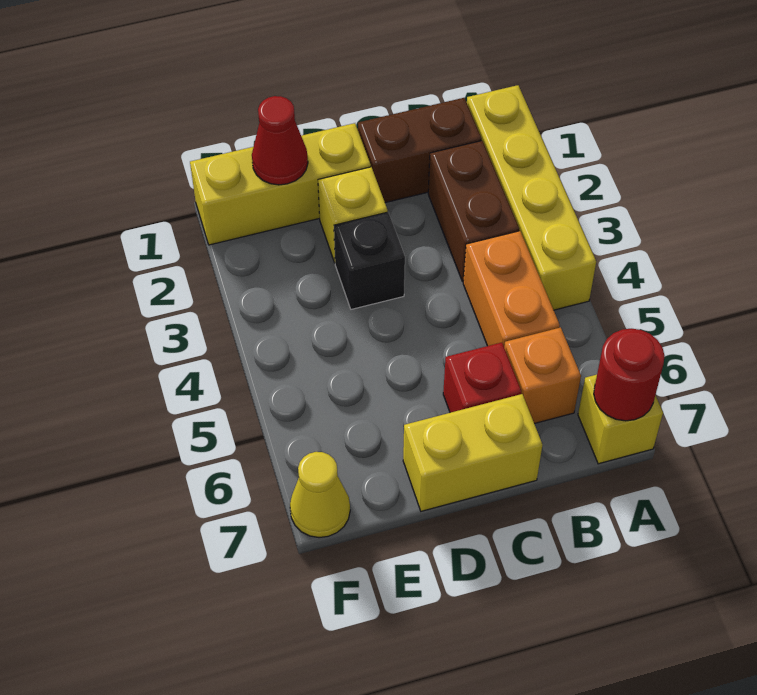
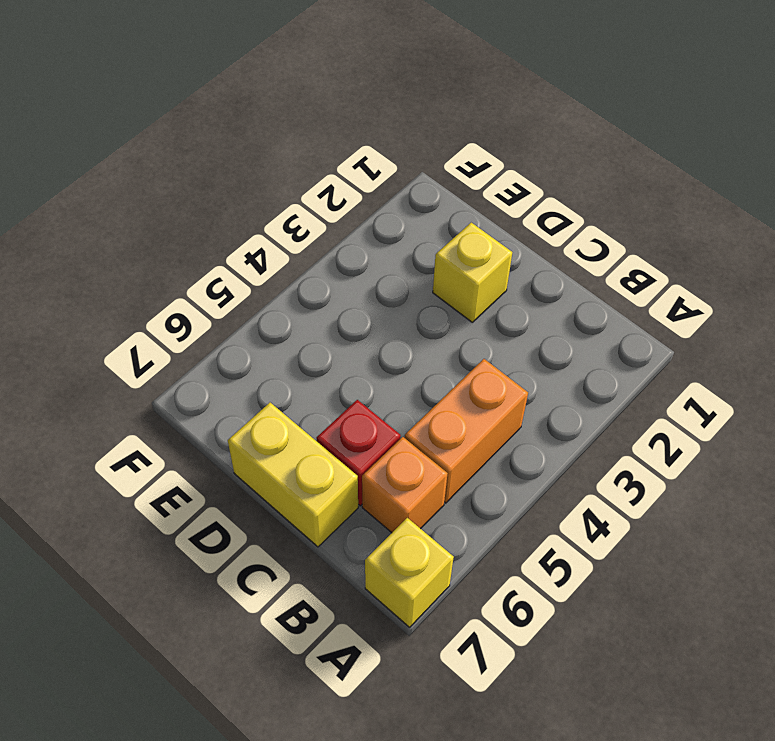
none -> yellow 1x4 brick [467,85,596,310]
none -> brown 1x2 brick [358,98,482,203]
none -> brown 1x2 brick [428,141,519,282]

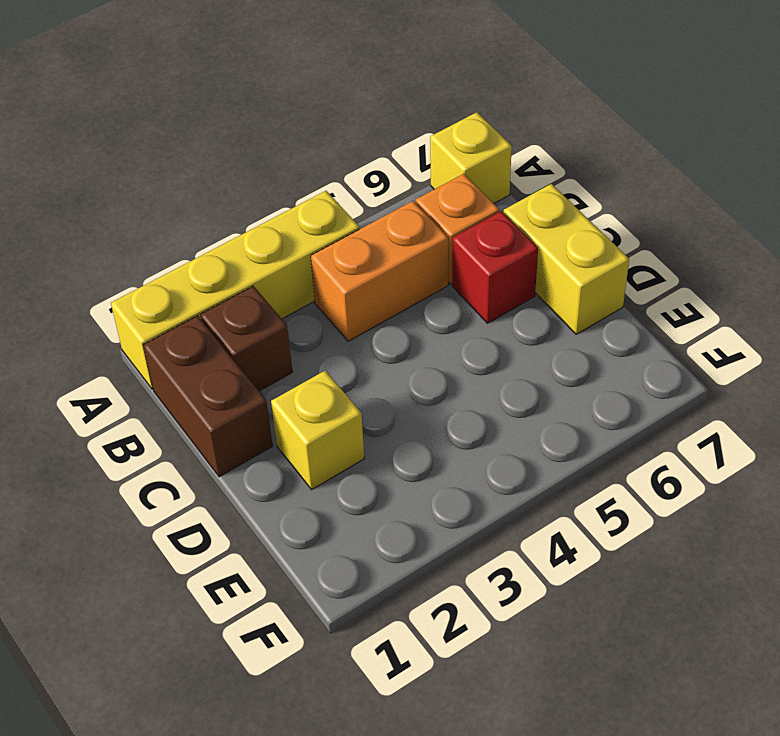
brown 1x1 brick [201,286,292,391] -> brown 1x2 brick [428,141,519,282]
none -> yellow 1x3 brick [190,123,371,245]
none -> black 1x1 brick [334,212,405,309]
none -> yellow 1x1 cone [290,452,350,538]

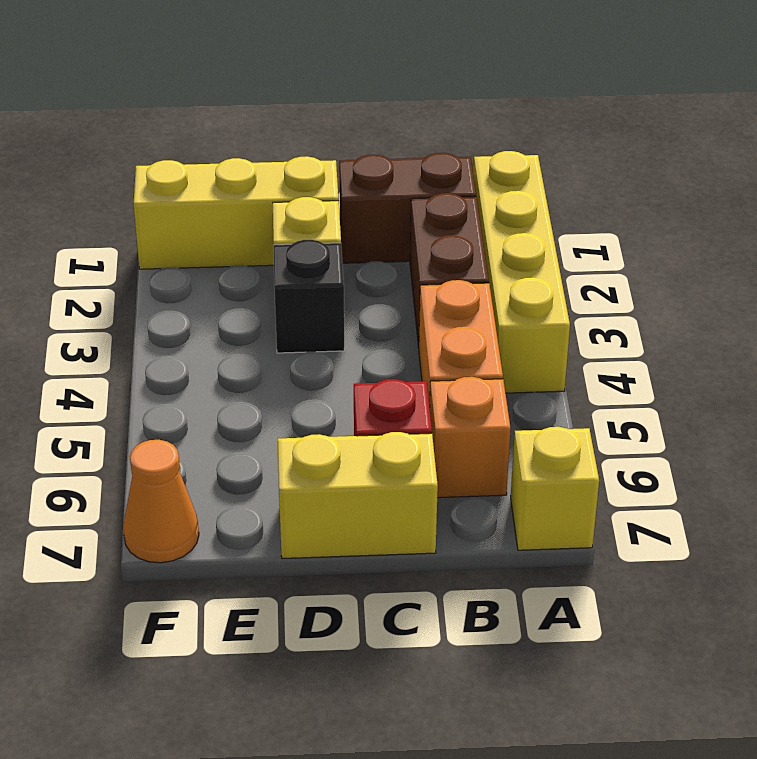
orange 1x1 cone [123,440,199,563] -> yellow 1x1 cone [290,452,350,538]
none -> red 1x1 round brick [594,329,665,421]
none -> red 1x1 cone [252,96,308,185]

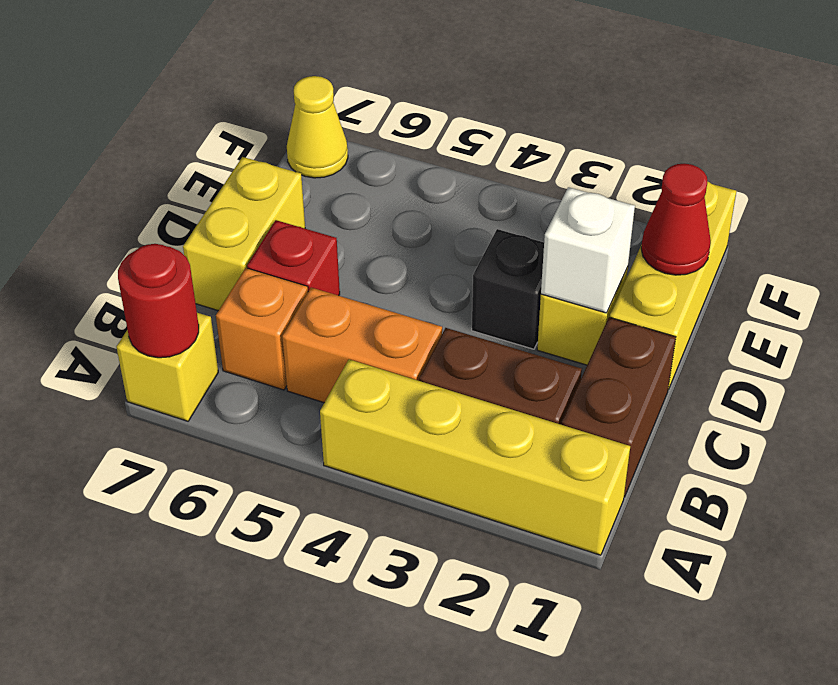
white 1x1 brick [541,187,635,313] -> none

